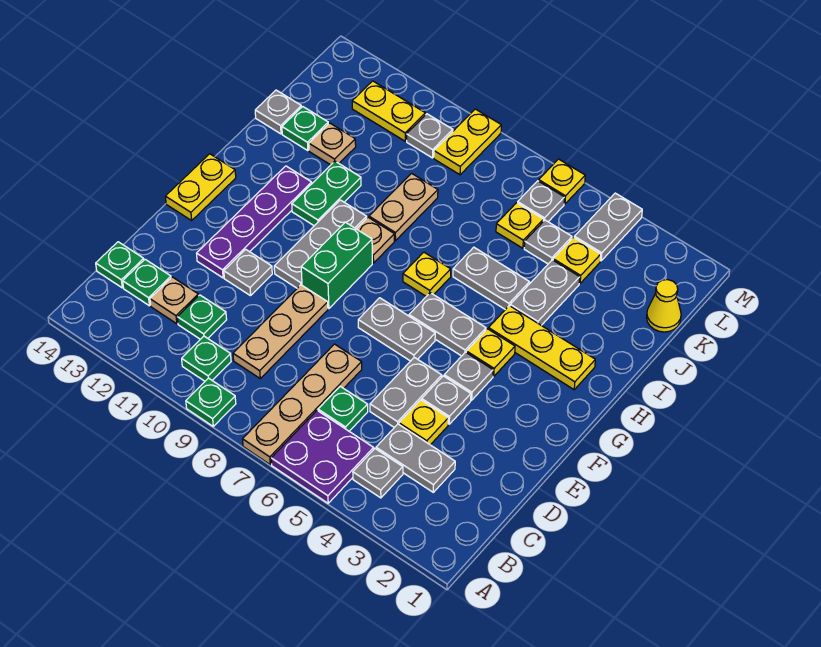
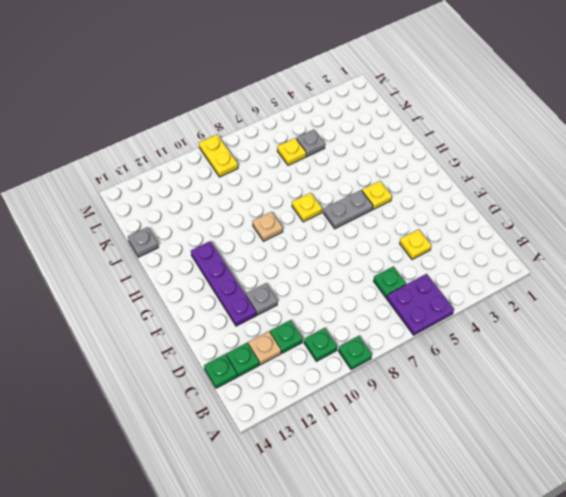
none -> tan 1x4 plate [243,344,362,464]
none -> grey 1x1 plate [353,449,403,498]
none -> grey 1x2 plate [376,424,455,492]
none -> tan 1x3 plate [233,285,328,378]

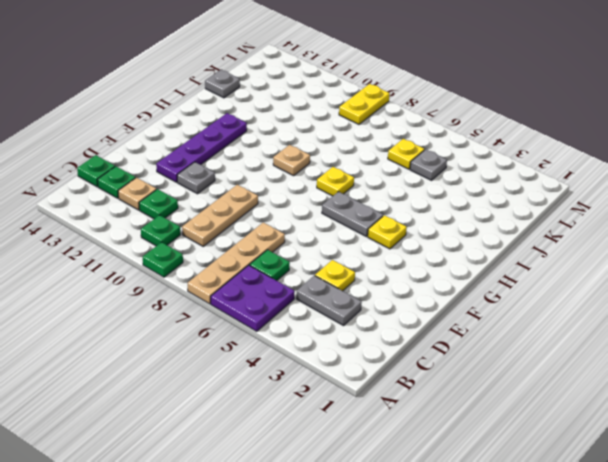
none -> grey 1x1 plate [353,449,403,498]
none -> grey 1x2 plate [370,357,442,427]
none -> grey 1x1 plate [422,376,471,424]
none -> grey 1x1 plate [444,352,493,400]

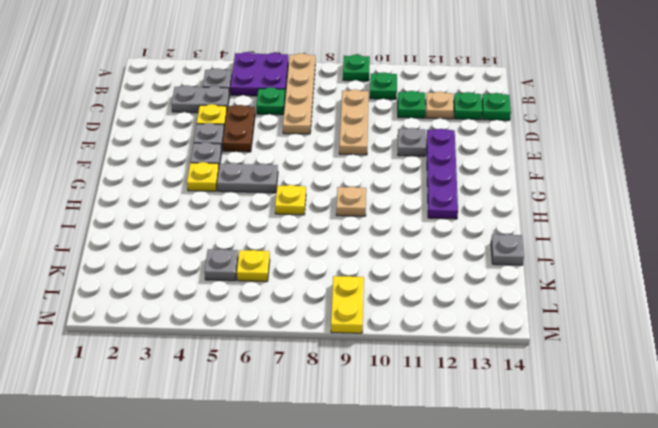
brown 1x2 plate [223,105,255,152] -> grey 1x2 plate [370,357,442,427]
none -> grey 1x2 plate [358,298,435,361]
none -> green 1x2 brick [301,222,372,309]
none -> grey 1x3 plate [274,200,367,288]
none -> yellow 1x2 plate [165,154,236,220]

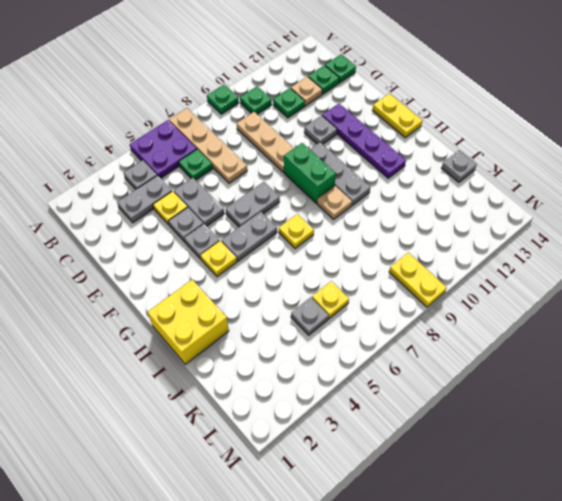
yellow 2x2 brick [148,280,229,364] -> yellow 1x3 plate [489,306,595,390]
none -> green 1x2 plate [292,161,361,226]
none -> grey 1x2 plate [510,260,580,325]
none -> grey 1x2 plate [453,247,529,310]
none -> tan 1x2 plate [369,173,438,241]

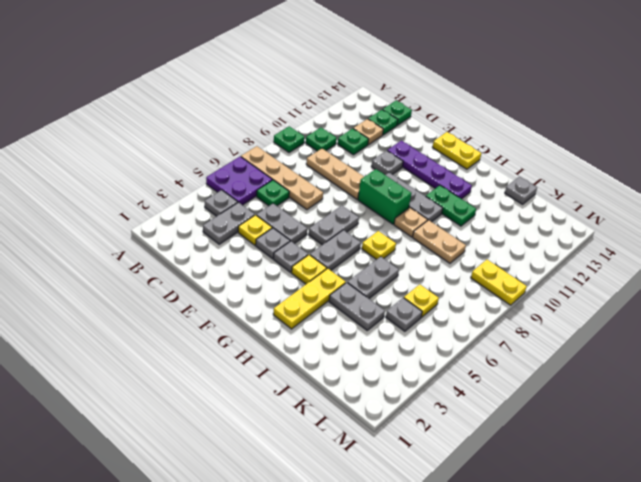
none -> tan 1x1 plate [309,123,356,165]
none -> green 1x1 plate [282,107,328,151]
none -> yellow 1x1 cone [646,280,681,332]
none -> yellow 1x1 plate [553,238,601,283]

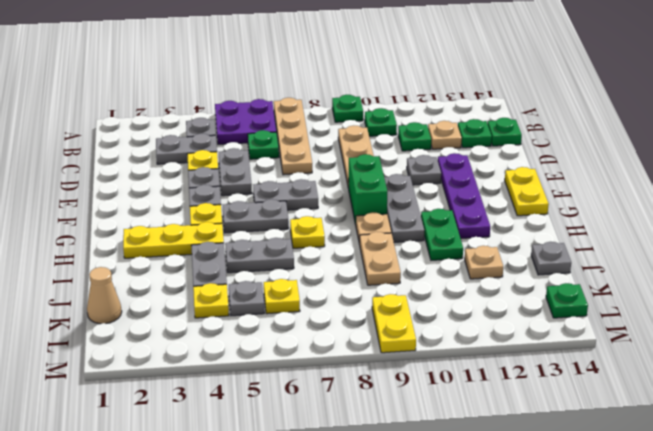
tan 1x1 cone [87,267,122,324] -> yellow 1x1 cone [646,280,681,332]
green 1x1 plate [546,283,588,318] -> green 1x1 plate moved to [282,107,328,151]
none -> grey 1x2 plate [574,193,642,261]
none -> grey 1x1 plate [518,181,565,222]
none -> grey 1x1 plate [407,114,453,158]
none -> yellow 1x2 plate [352,81,425,141]

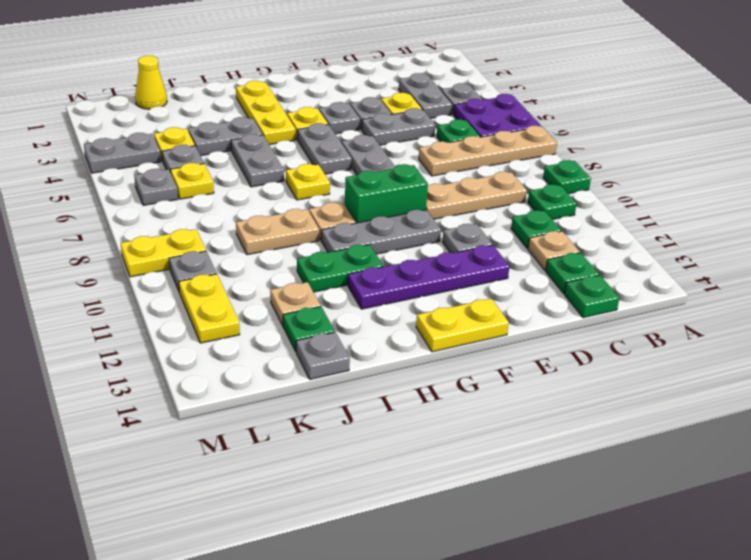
none -> yellow 1x1 plate [539,159,585,204]

